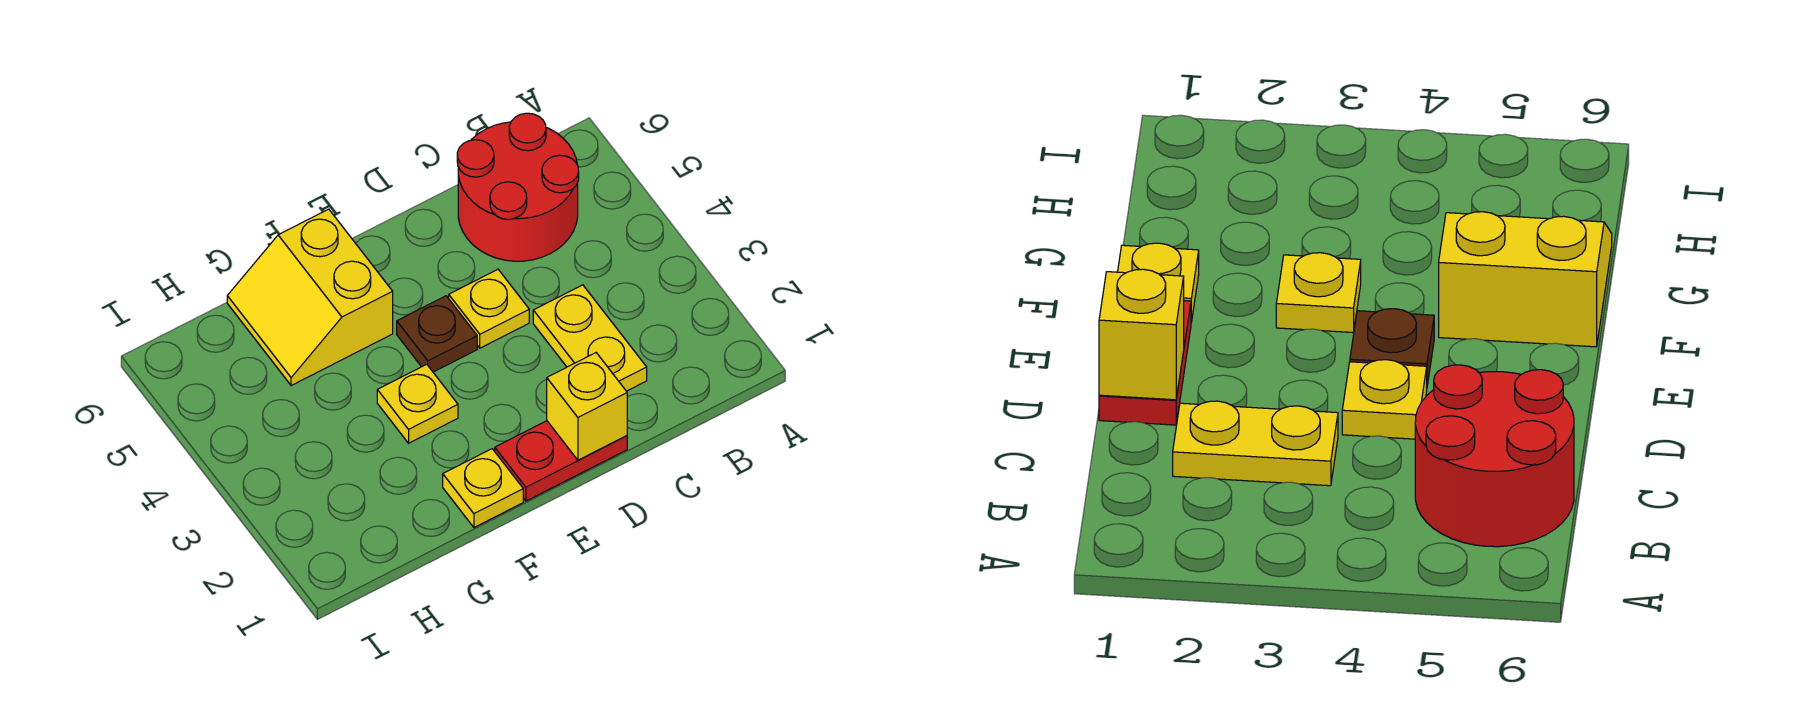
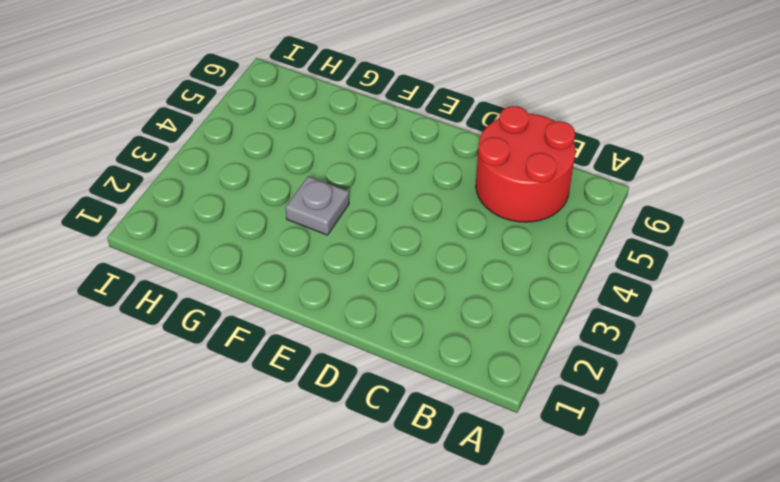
grey 1x1 plate [285,176,349,235] -> yellow 1x1 plate [377,364,458,443]
none -> yellow 1x2 plate [533,285,647,391]
none -> red 1x2 plate [495,421,627,501]

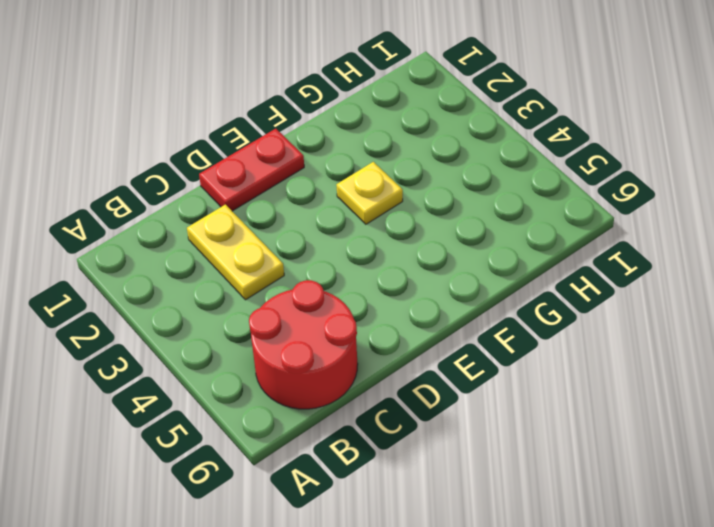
none -> yellow 1x1 plate [449,269,529,348]
none -> brown 1x1 plate [397,296,477,372]

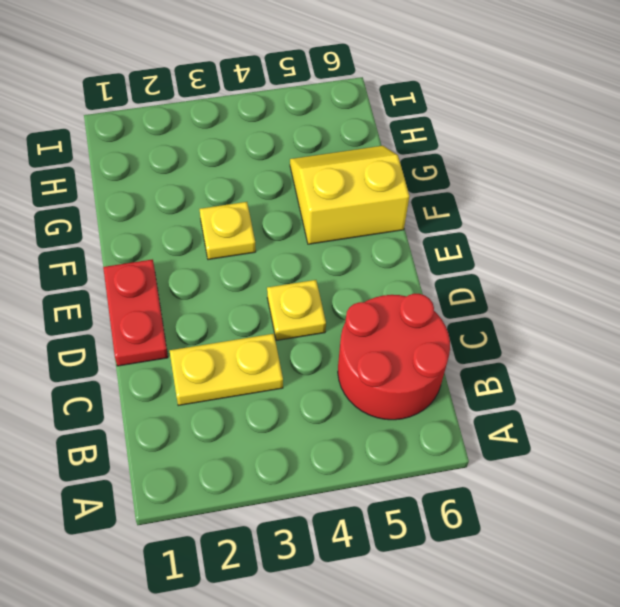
none -> brown 1x1 plate [397,296,477,372]
none -> yellow 1x1 plate [443,449,523,527]

